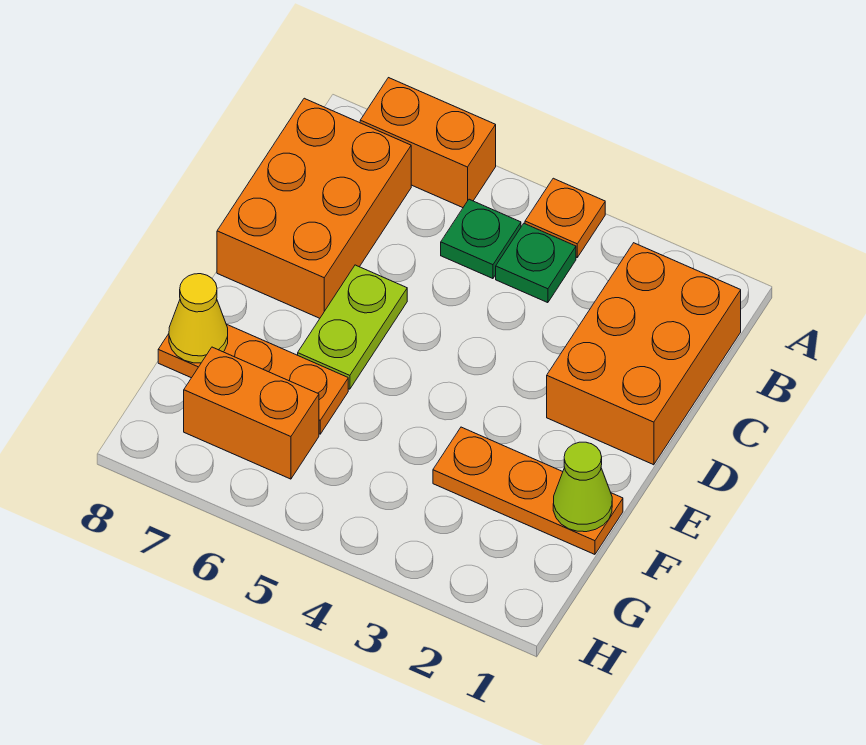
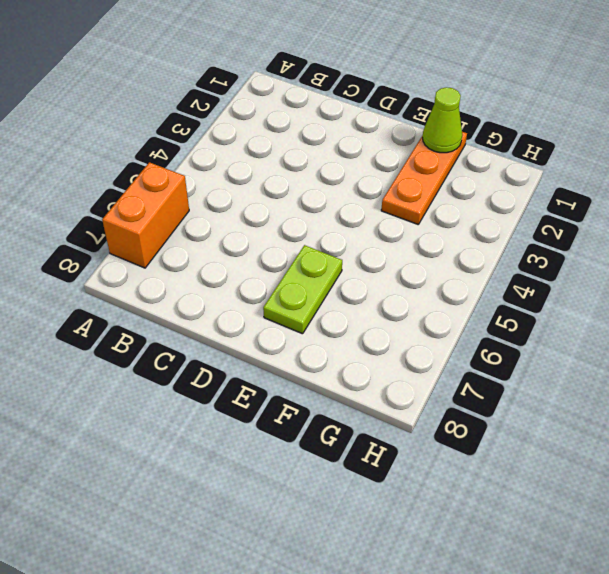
lime 1x2 plate [263,245,342,334] -> lime 1x2 plate turned to [298,265,407,389]
none -> orange 1x1 plate [525,178,605,257]
none -> orange 2x3 brick [547,243,741,465]
none -> green 1x1 plate [496,224,576,303]

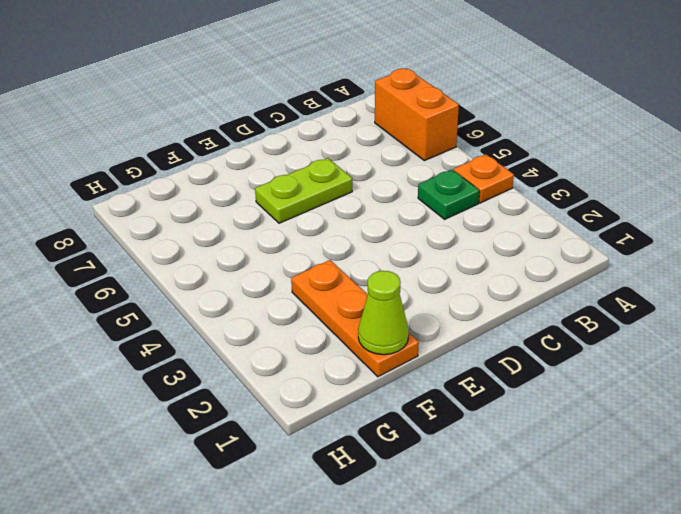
none -> orange 2x3 brick [547,243,741,465]
none -> green 1x1 plate [441,199,521,279]
none -> orange 2x3 brick [217,98,411,318]

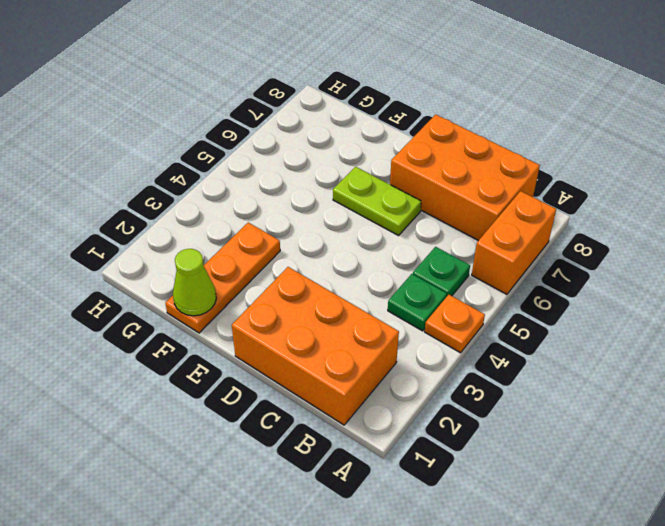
none -> orange 1x3 plate [158,324,348,434]
none -> orange 1x2 brick [184,347,319,479]
none -> yellow 1x1 cone [169,274,228,363]

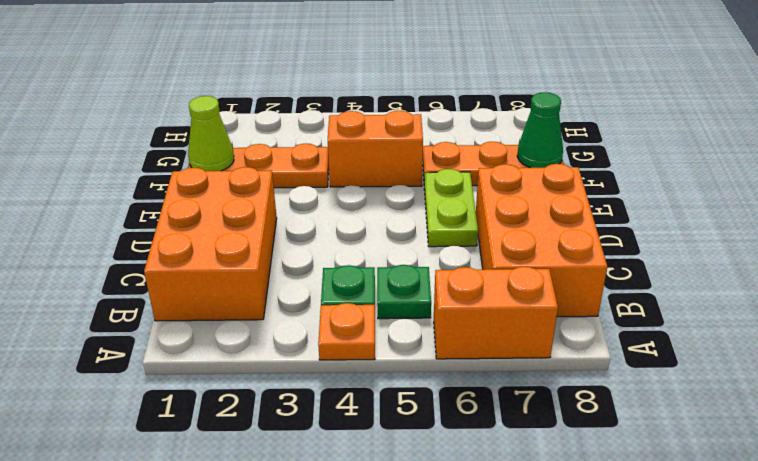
orange 1x2 brick [328,111,423,187] -> orange 1x2 brick moved to [184,347,319,479]
green 1x1 cone [517,92,563,168] -> yellow 1x1 cone [169,274,228,363]

